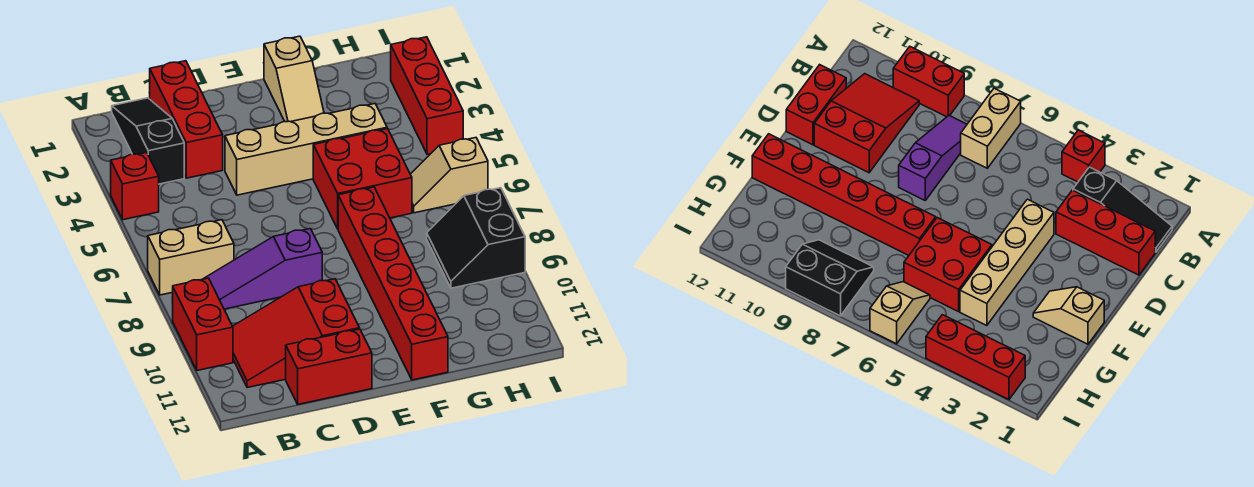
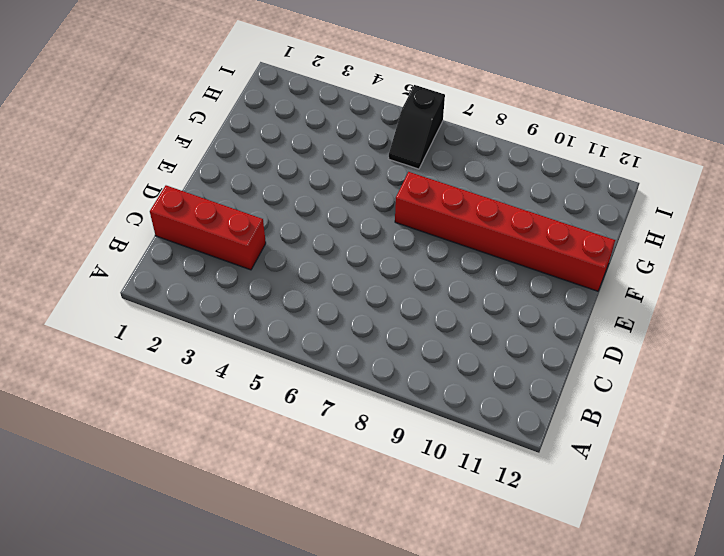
black 1x2 slope [388,85,445,169] -> tan 1x2 slope [410,138,488,213]
none -> red 1x1 brick [111,152,159,220]
none -> tan 1x2 brick [148,220,234,295]
none -> red 1x2 brick [172,278,233,370]

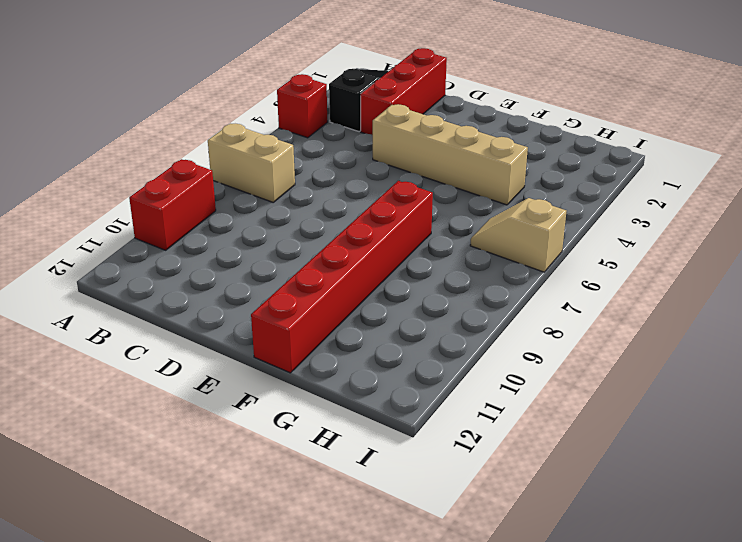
none -> purple 1x3 slope [204,229,322,309]
none -> red 2x3 slope [233,279,360,388]
none -> red 1x2 brick [286,329,372,404]

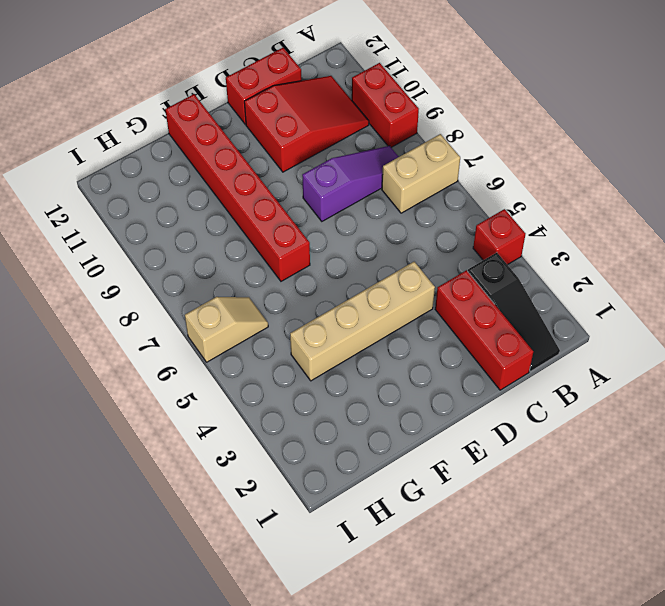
none -> tan 1x2 slope [264,36,324,122]
none -> red 2x2 brick [313,129,412,229]
none -> black 2x2 slope [427,188,525,288]

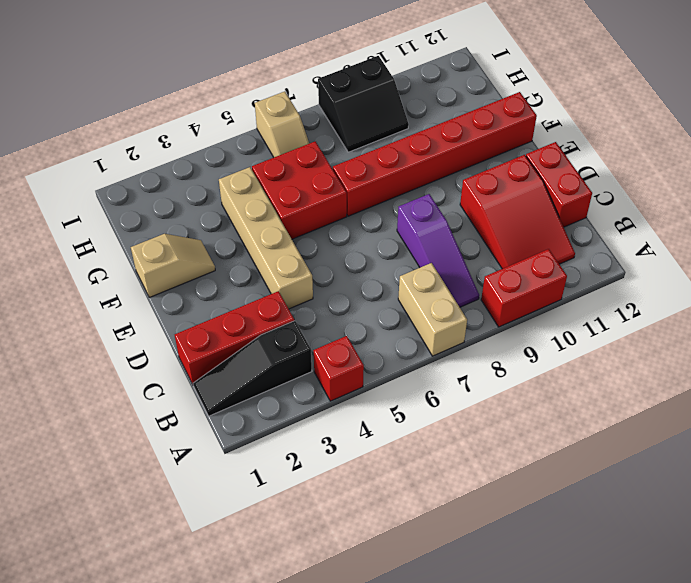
none -> red 1x3 brick [391,37,463,154]

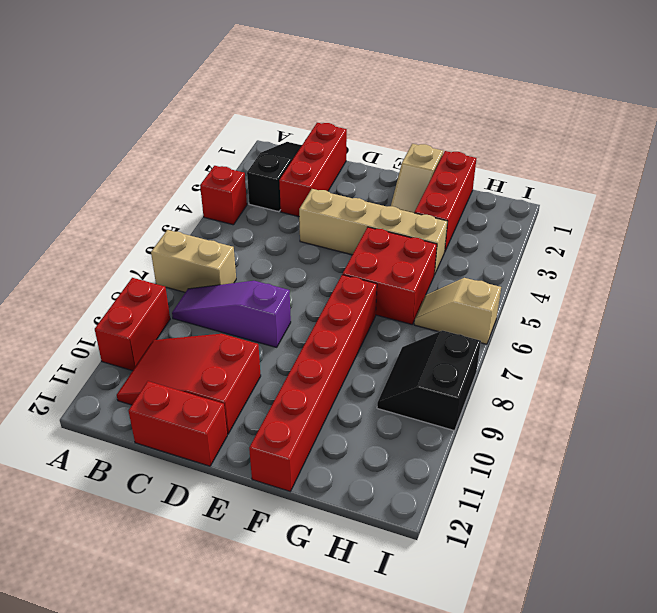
red 1x3 brick [415,151,476,251] -> red 1x3 brick moved to [391,37,463,154]

